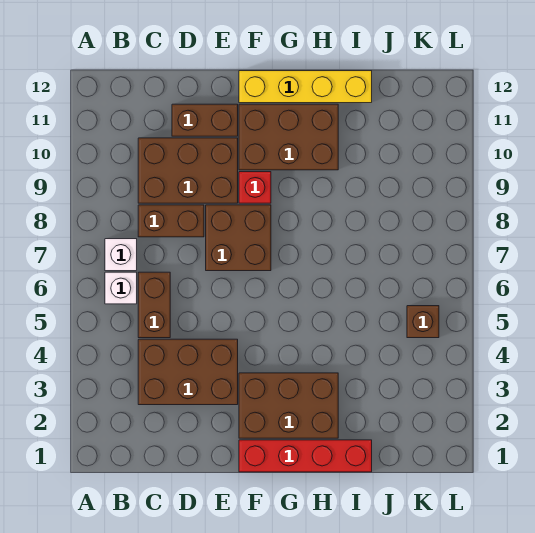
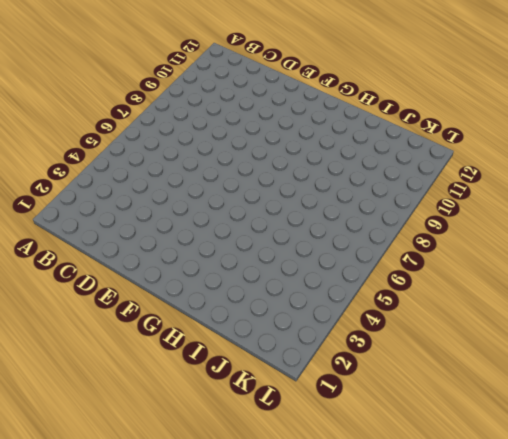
none -> white 1x1 brick [105,272,137,304]
none -> white 1x1 brick [105,239,137,271]
none -> brown 2x3 brick [138,339,238,405]

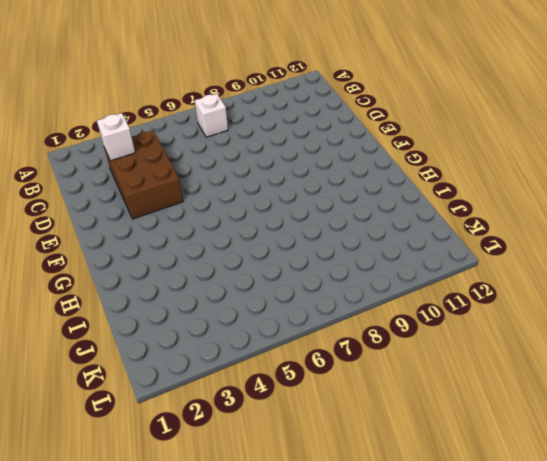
white 1x1 brick [97,113,135,161] -> white 1x1 brick moved to [105,272,137,304]
none -> brown 1x2 brick [138,272,170,338]
none -> brown 1x2 brick [138,205,204,237]
none -> brown 2x3 brick [138,138,238,203]

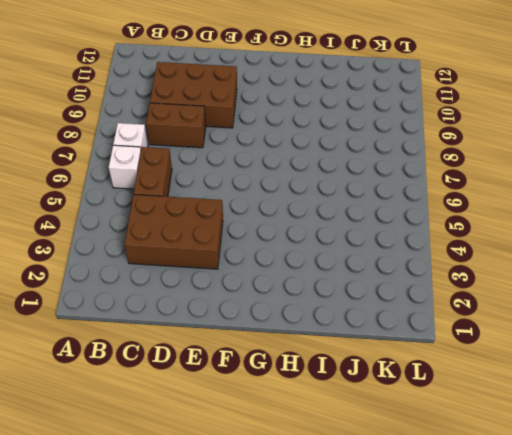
none -> brown 1x2 brick [172,104,238,136]
none -> brown 2x2 brick [206,205,271,271]
none -> red 1x4 brick [239,440,372,472]

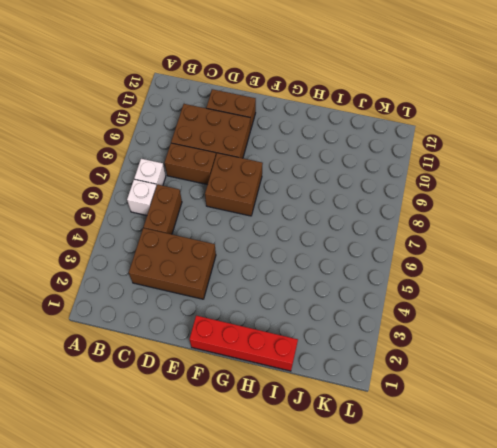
none -> brown 2x3 brick [239,373,338,438]
none -> red 1x1 brick [239,172,271,203]
none -> brown 2x3 brick [239,104,338,170]

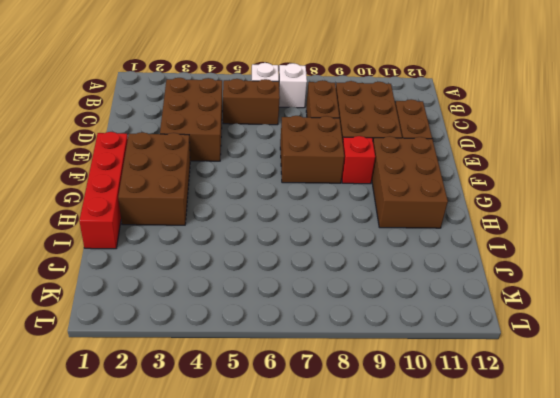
none -> yellow 1x4 brick [239,71,372,103]
none -> brown 1x1 brick [407,306,439,338]

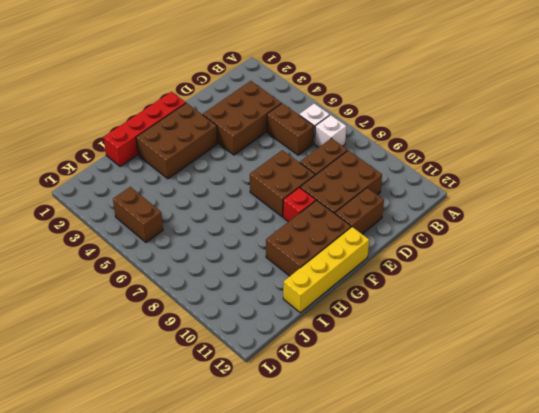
brown 1x2 brick [113,187,163,242] -> brown 1x1 brick [407,306,439,338]

